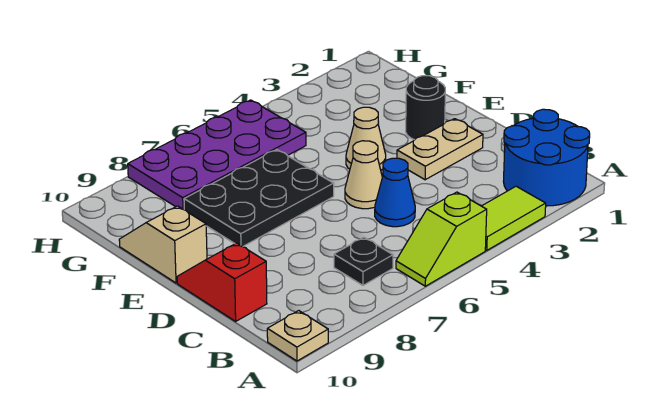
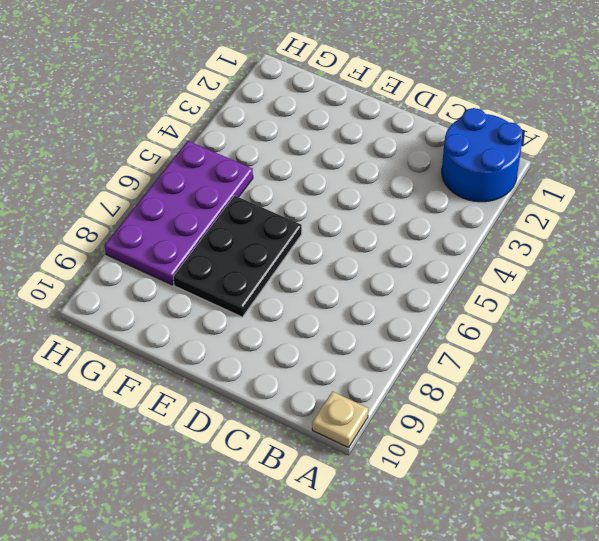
none -> lime 1x2 tile [482,186,546,250]
none -> lime 1x2 slope [396,192,487,286]
none -> black 1x1 plate [334,237,393,285]

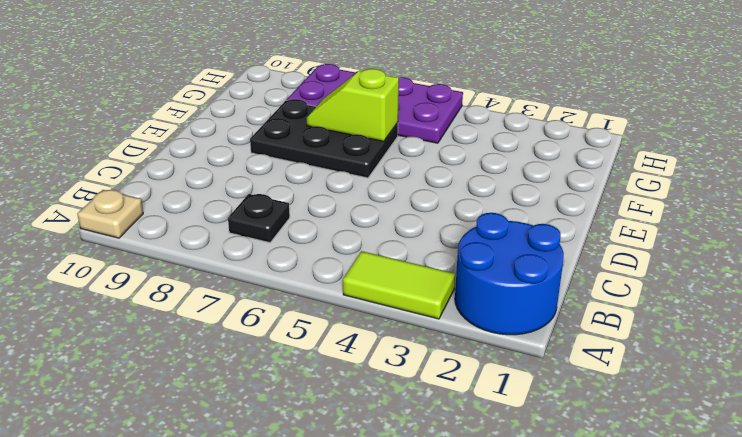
lime 1x2 slope [307,69,399,141] -> lime 1x2 slope moved to [396,192,487,286]
none -> blue 1x1 cone [375,158,415,227]
none -> red 1x2 slope [177,243,267,321]
none -> tan 1x2 plate [397,119,483,180]

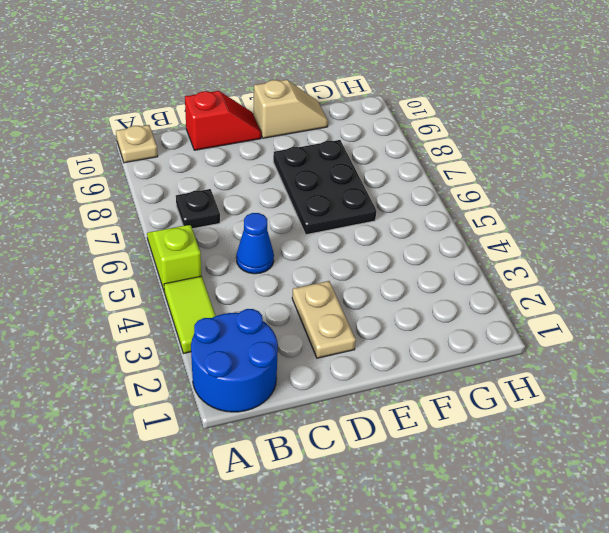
none -> tan 1x1 cone [345,141,382,209]
none -> black 1x1 round brick [406,76,445,140]
none -> tan 1x1 cone [346,107,386,170]

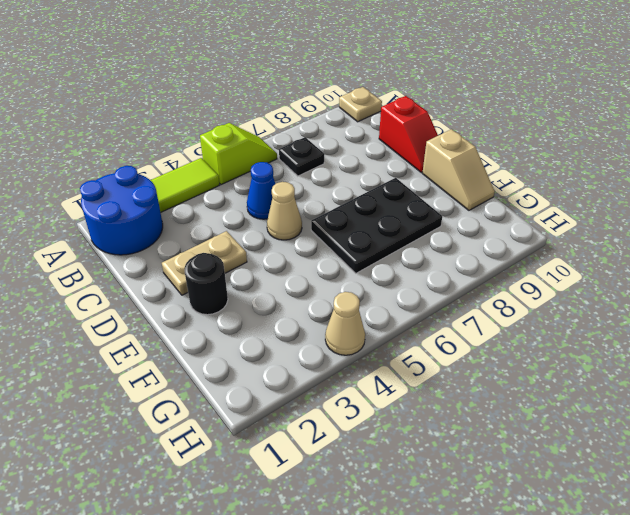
tan 1x1 cone [325,292,365,355] -> tan 1x1 cone moved to [346,107,386,170]
none -> purple 2x4 plate [128,100,306,210]

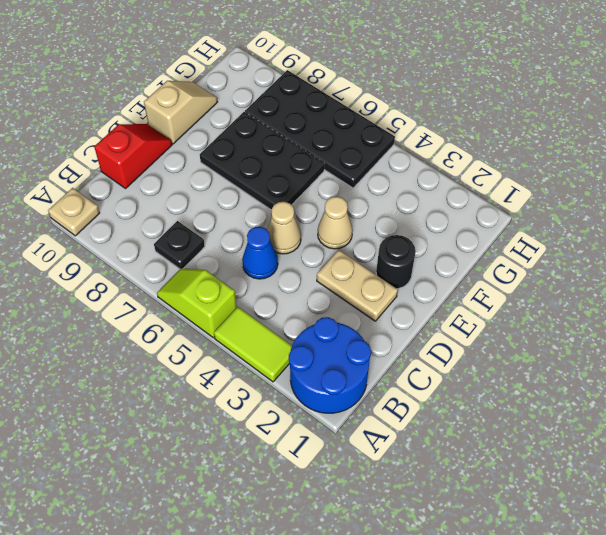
black 2x4 plate [245,70,395,188] -> purple 2x4 plate [128,100,306,210]

